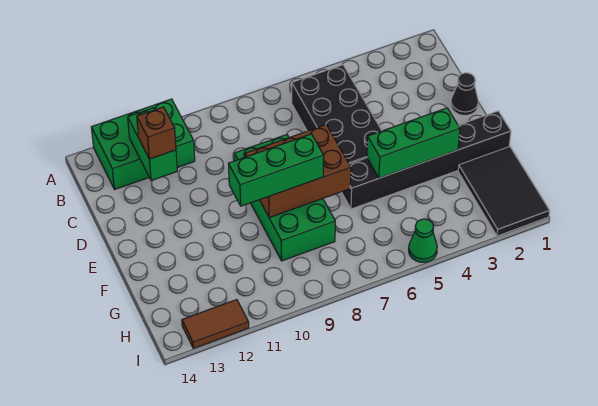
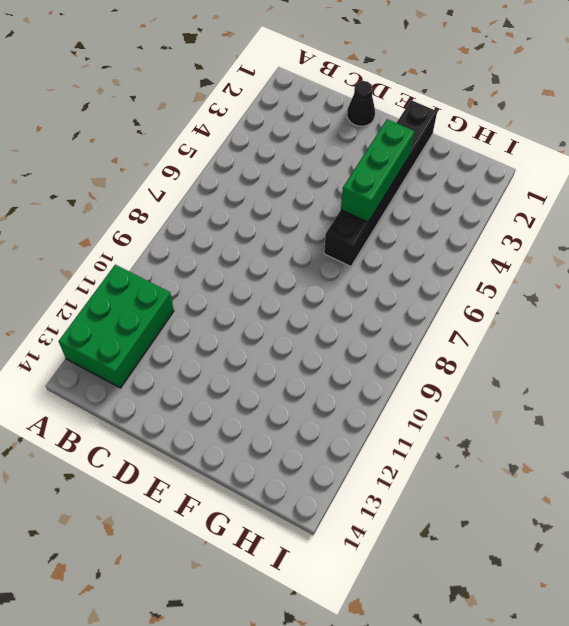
none -> black 2x4 brick [292,65,382,164]
none -> green 2x4 brick [234,135,335,261]
none -> black 2x3 tile [458,146,550,236]

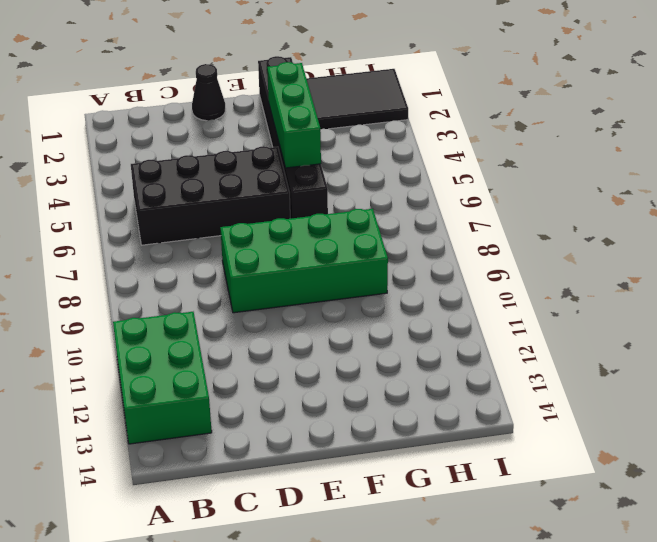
none -> green 1x1 cone [409,219,437,262]
none -> brown 1x2 tile [182,300,249,348]
none -> green 1x2 brick [128,108,177,181]

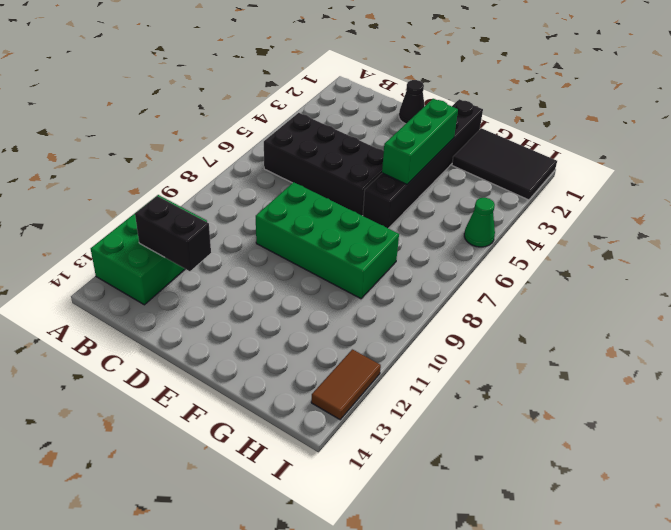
black 1x2 brick [135,196,211,271] -> green 1x2 brick [128,108,177,181]
none -> brown 2x3 brick [245,125,351,218]
none -> brown 1x1 brick [137,107,176,159]
none -> green 1x3 brick [228,134,324,206]

